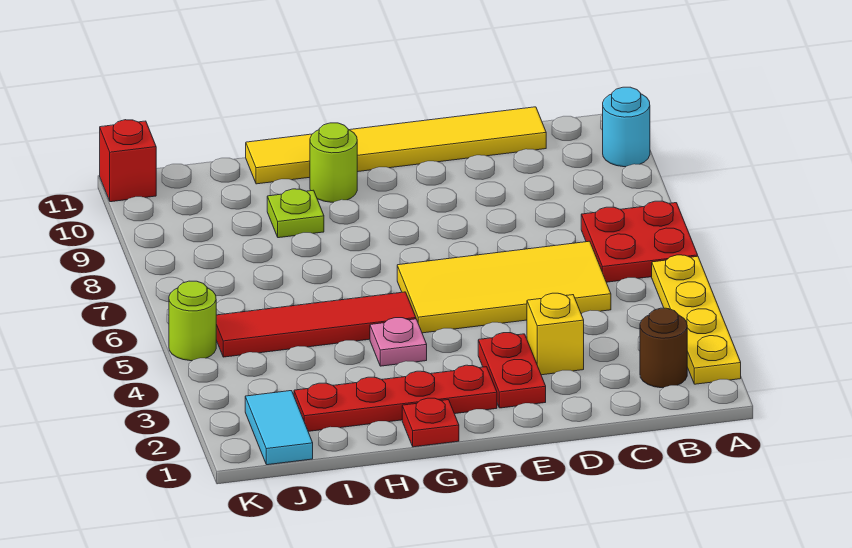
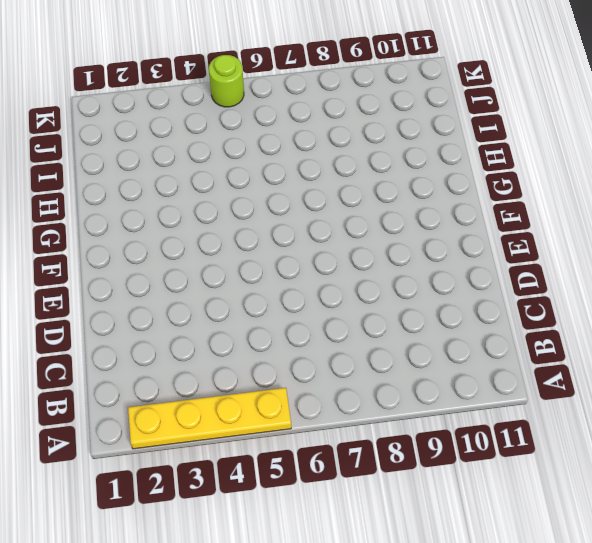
none -> red 2x2 plate [581,201,698,282]
none -> cyan 1x1 round brick [603,87,650,167]
none -> brown 1x1 round brick [640,308,687,388]

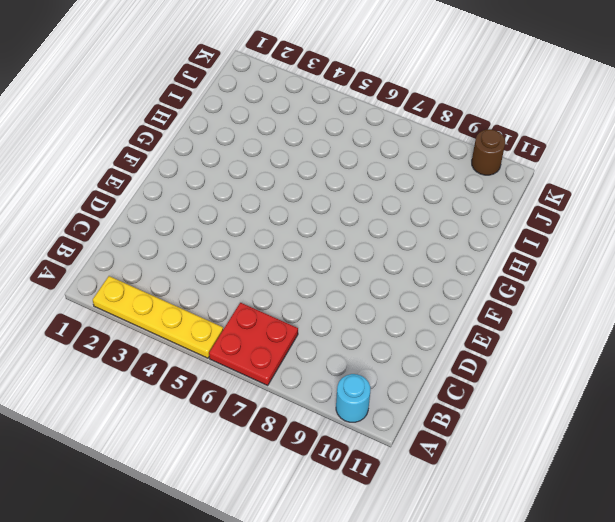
brown 1x1 round brick [472,129,505,175] -> brown 1x1 round brick moved to [640,308,687,388]
none -> yellow 2x4 tile [397,241,611,333]
none -> yellow 1x6 tile [246,107,546,184]
none -> yellow 1x1 brick [527,293,584,375]

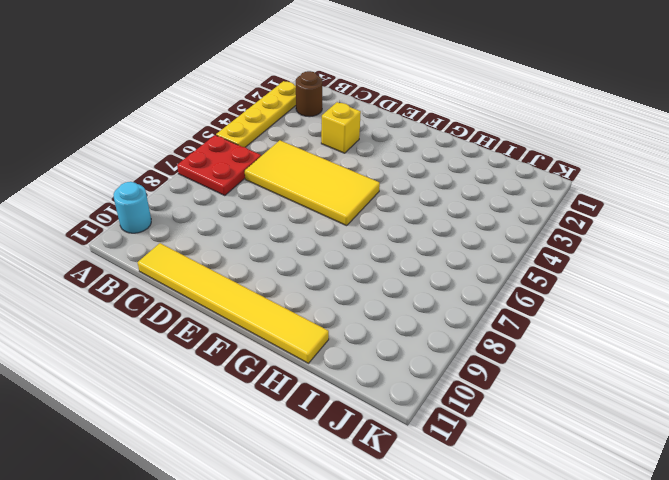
none -> red 1x2 plate [478,333,546,408]
none -> red 1x4 plate [294,365,497,431]
none -> red 1x1 plate [402,398,459,447]

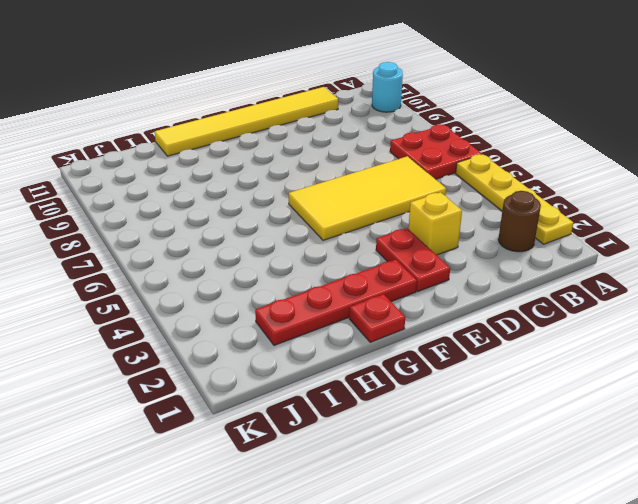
none -> pink 1x1 plate [370,318,427,366]
none -> red 1x4 tile [216,292,416,357]
none -> lime 1x1 round brick [310,123,357,202]

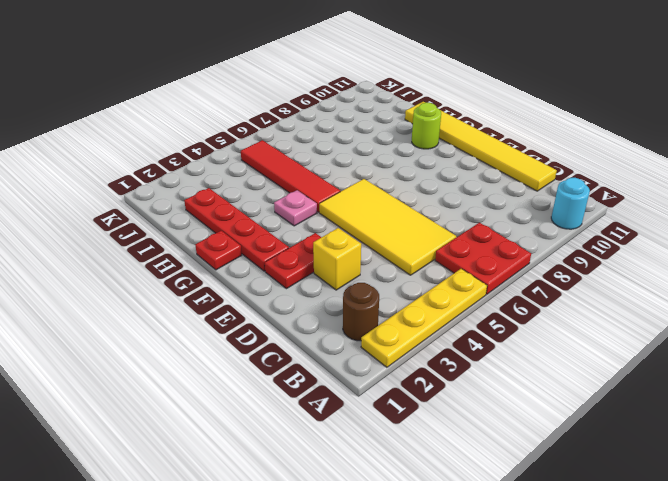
none -> lime 1x1 plate [267,189,324,238]
none -> cyan 1x2 tile [245,391,313,465]
none -> lime 1x1 round brick [169,281,216,361]

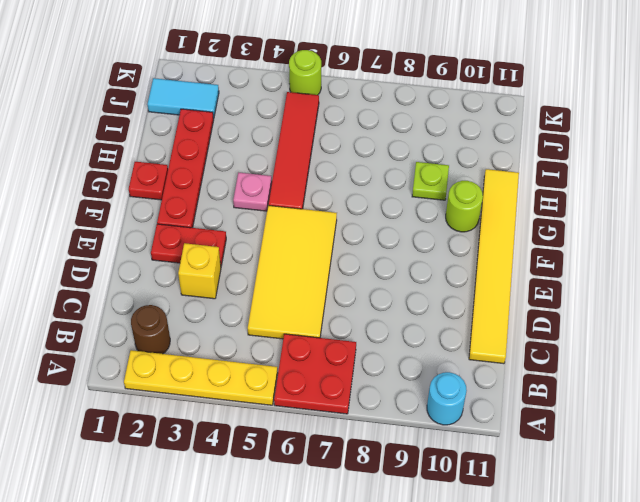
none -> red 1x1 brick [100,120,156,202]

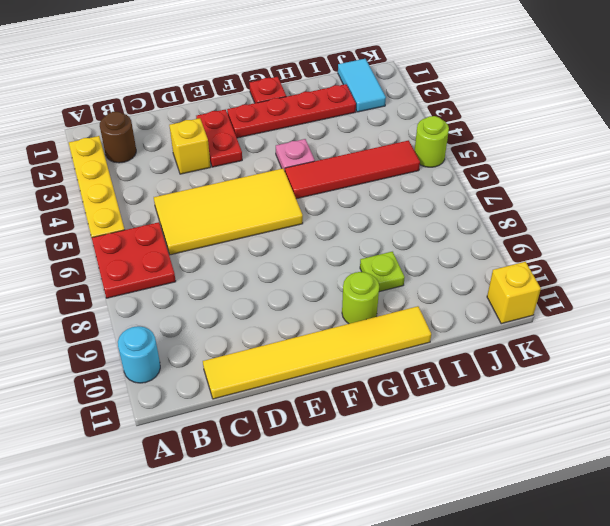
yellow 1x1 brick [487,262,541,324] -> red 1x1 brick [100,120,156,202]

